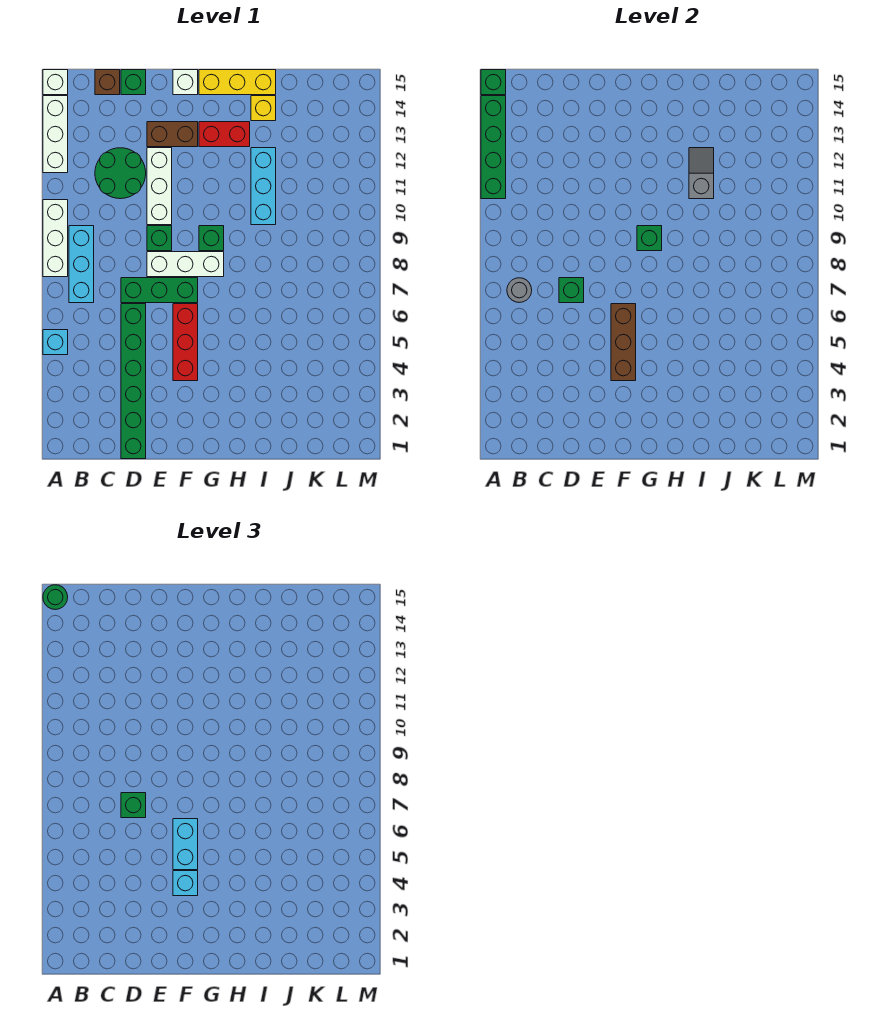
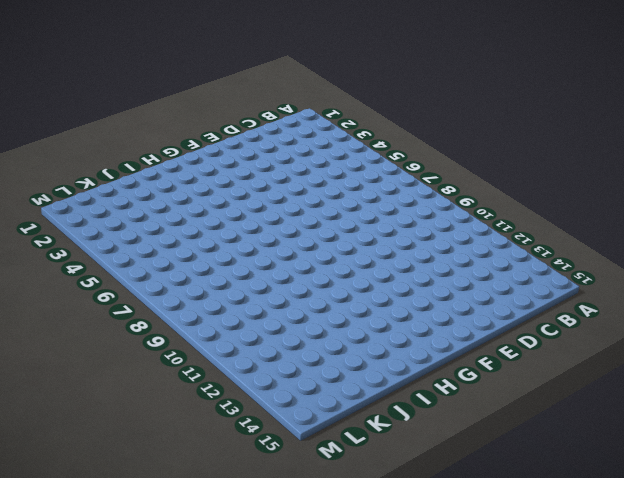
none -> cyan 1x1 brick [43,330,68,355]
none -> white 1x3 brick [43,200,68,277]
none -> white 1x3 brick [43,96,68,173]
none -> white 1x1 brick [43,70,68,95]

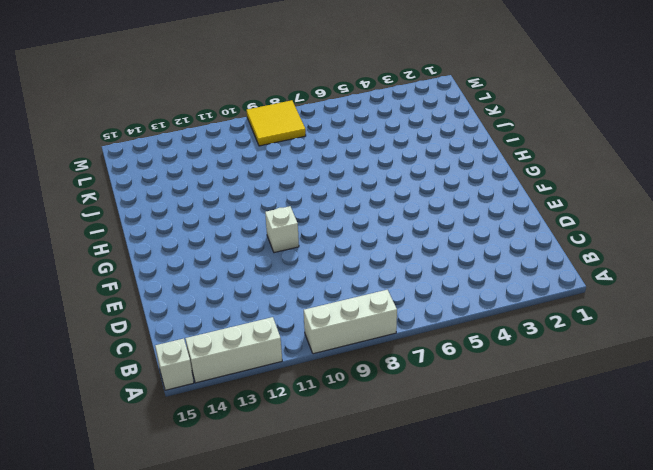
white 1x1 brick [265,206,299,253] -> white 1x1 brick moved to [173,70,198,95]
yellow 2x2 tile [247,100,306,146] -> none
none -> cyan 1x1 brick [43,330,68,355]
none -> cyan 1x3 brick [69,226,94,303]
none -> green 2x2 round brick [95,148,146,199]
none -> brown 1x1 brick [95,70,120,95]

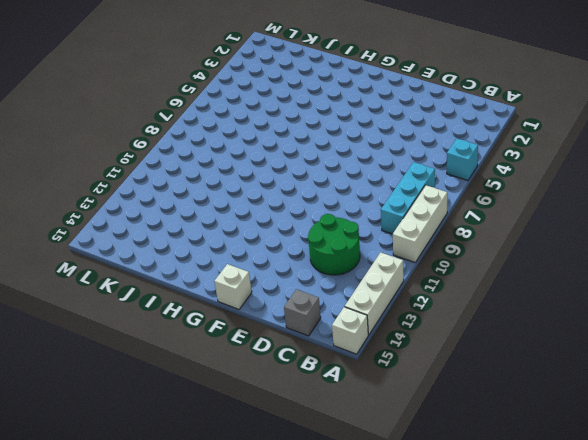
grey 1x1 brick [284,289,321,336] -> brown 1x1 brick [95,70,120,95]
none -> green 1x6 brick [121,304,146,459]
none -> green 1x3 brick [121,278,198,303]
none -> green 1x1 brick [121,70,146,95]
none -> white 1x3 brick [147,252,224,277]

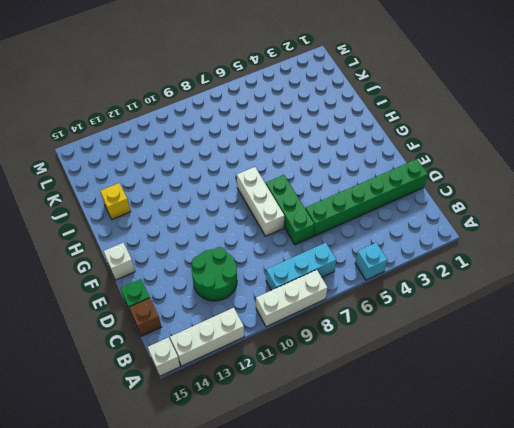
none -> green 1x1 brick [147,226,172,251]
none -> white 1x3 brick [147,148,172,225]
none -> brown 1x2 brick [147,122,198,147]
none -> red 1x3 brick [173,304,198,381]

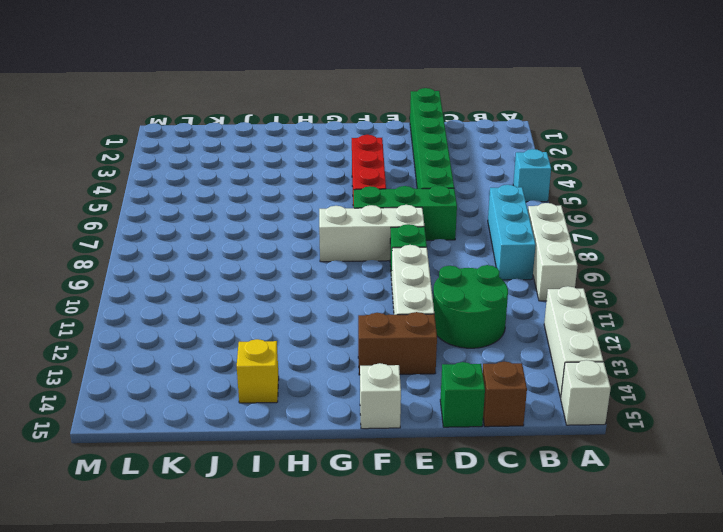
none -> green 1x1 brick [199,226,224,251]
none -> red 1x2 brick [199,122,250,147]
none -> yellow 1x3 brick [199,70,276,95]
none -> cyan 1x3 brick [251,148,276,225]

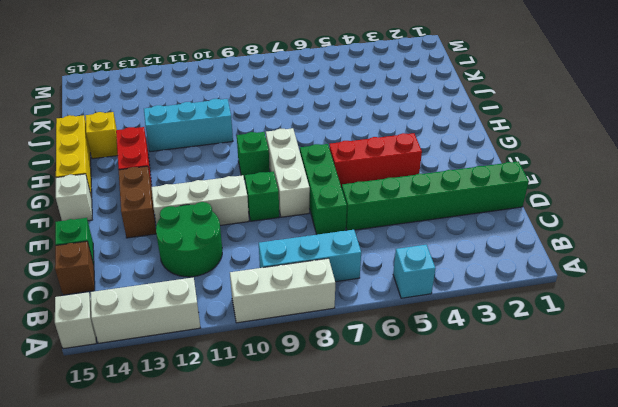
none -> green 1x4 brick [481,96,506,199]
none -> green 1x1 brick [481,70,506,95]
none -> grey 1x1 round brick [507,278,532,303]
none -> green 1x1 brick [559,278,584,303]

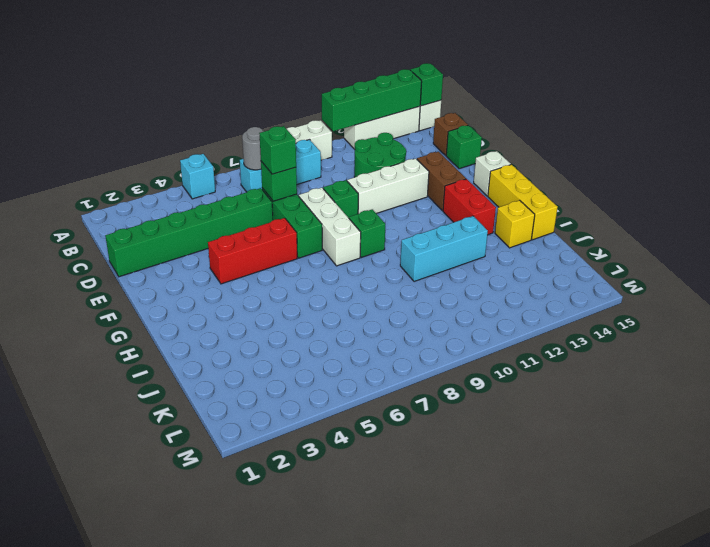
none -> brown 1x3 brick [611,304,636,381]
none -> green 1x1 brick [637,226,662,251]
none -> grey 1x2 slope [689,148,714,199]
none -> green 1x1 round brick [43,585,68,610]

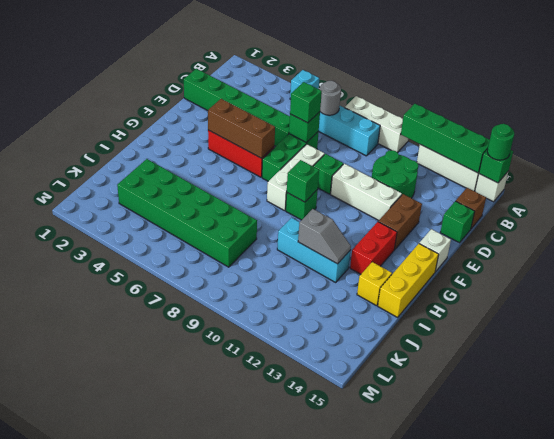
green 2x6 brick [117,159,257,267] -> none
none -> cyan 1x1 brick [173,871,198,896]
none -> cyan 1x2 brick [173,819,198,870]

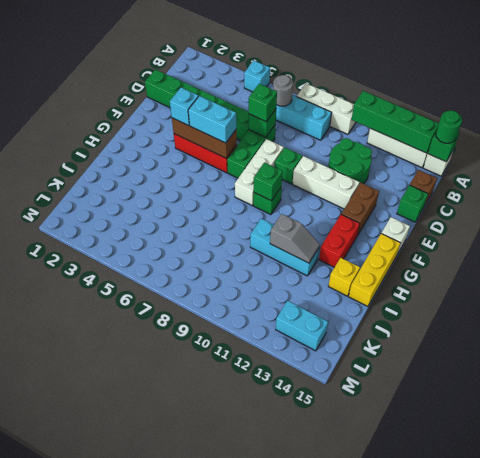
cyan 1x2 brick [276,301,328,351] -> none

